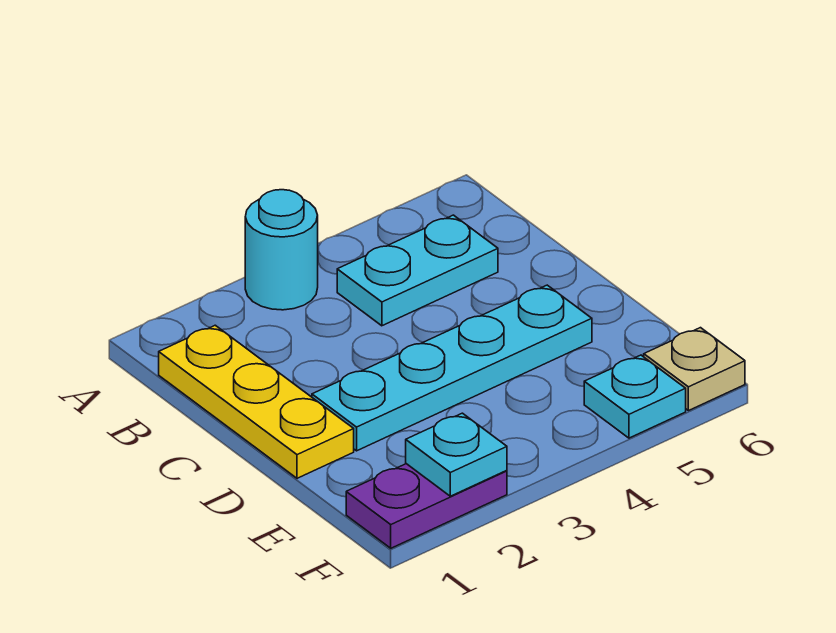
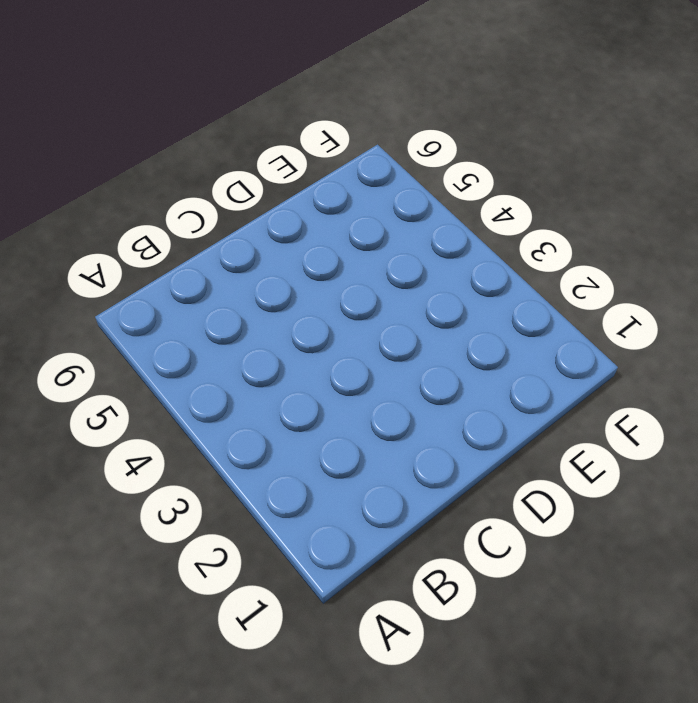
none -> cyan 1x1 round brick [245,190,318,310]
none -> yellow 1x3 plate [159,325,354,478]

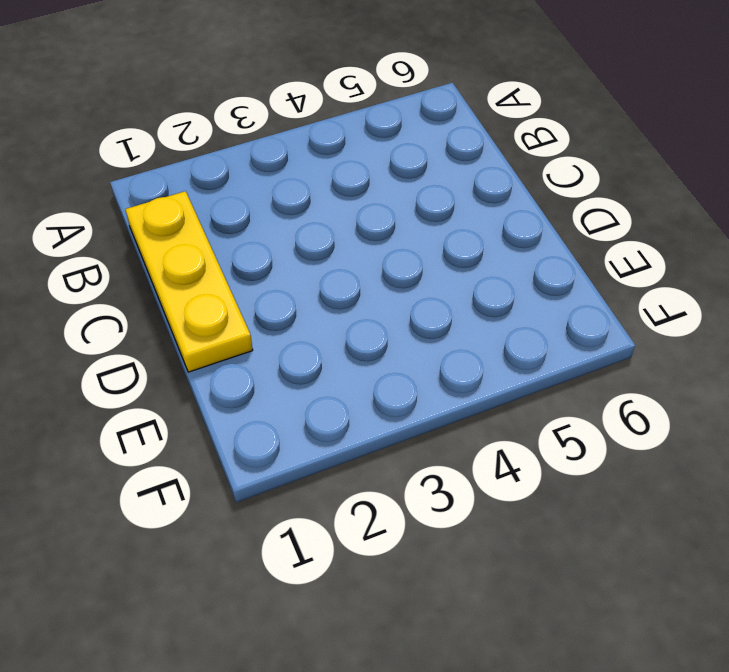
none -> cyan 1x1 round brick [245,190,318,310]
none -> cyan 1x2 plate [337,215,498,326]

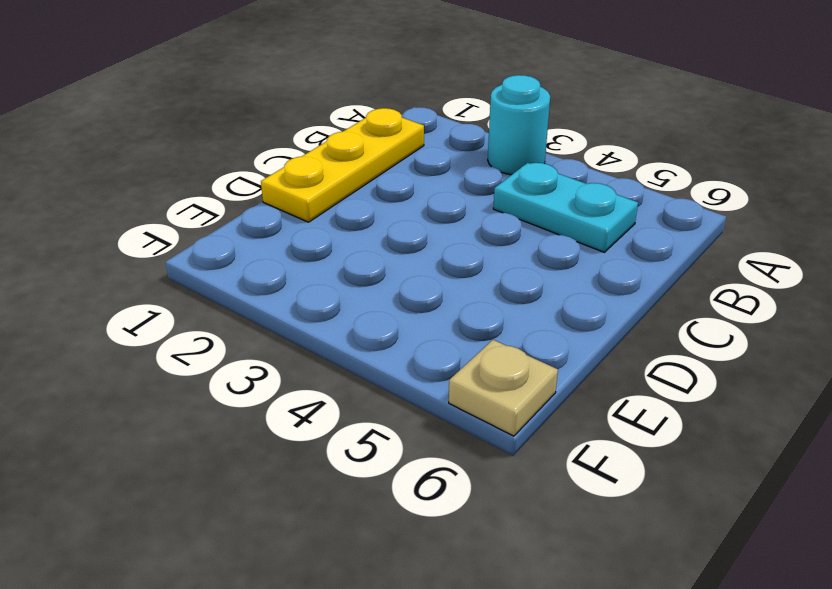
none -> cyan 1x4 plate [312,285,592,451]
none -> purple 1x2 plate [346,464,507,548]

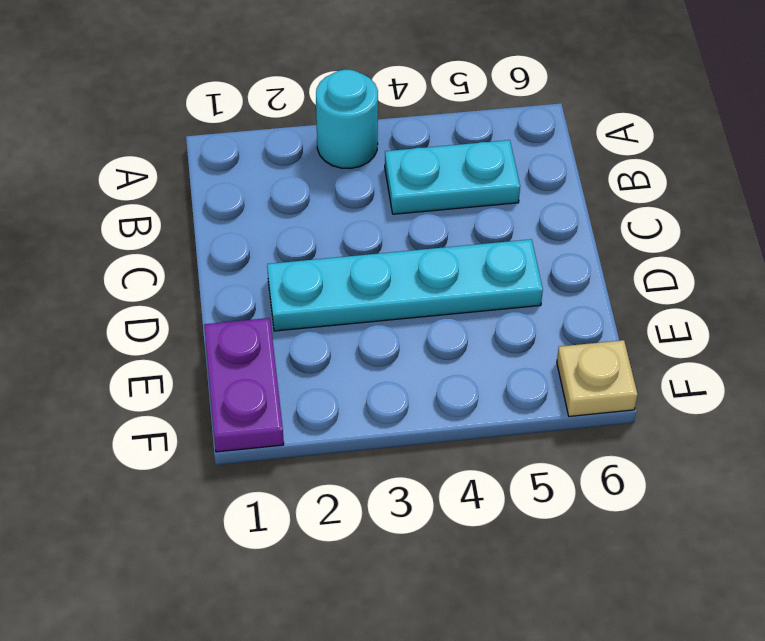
purple 1x2 plate [204,318,284,452] -> purple 1x2 plate turned to [346,464,507,548]
none -> yellow 1x3 plate [159,325,354,478]
none -> cyan 1x1 plate [584,355,686,438]

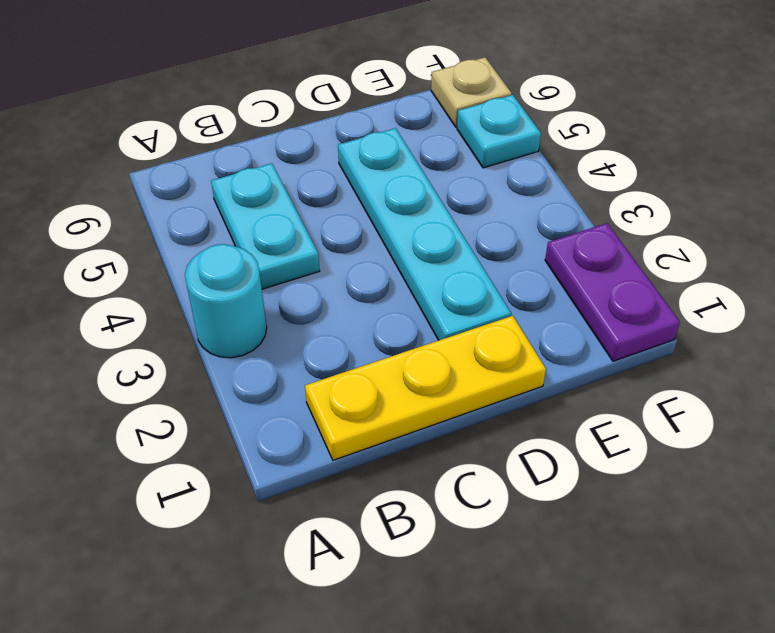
none -> cyan 1x1 plate [406,413,507,496]

